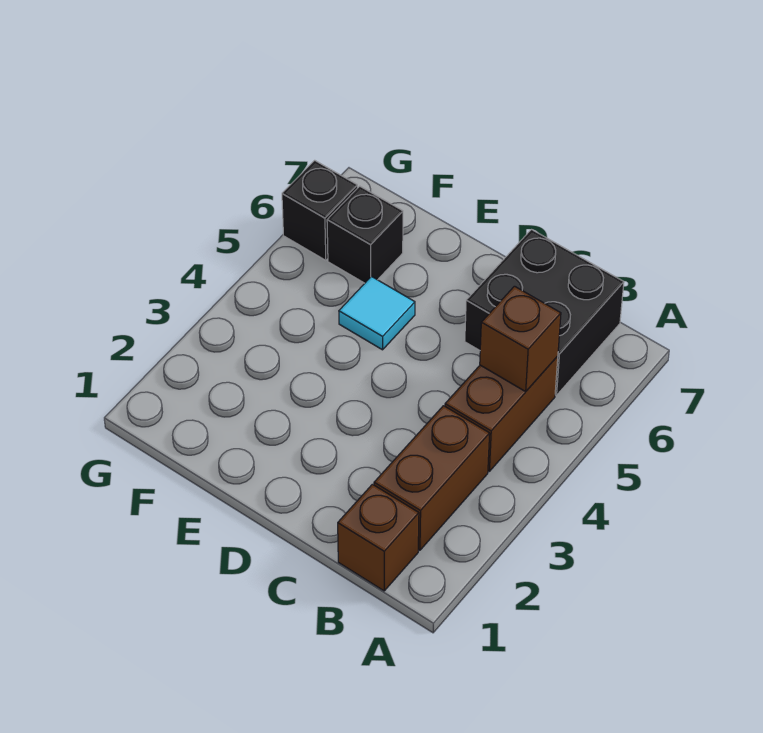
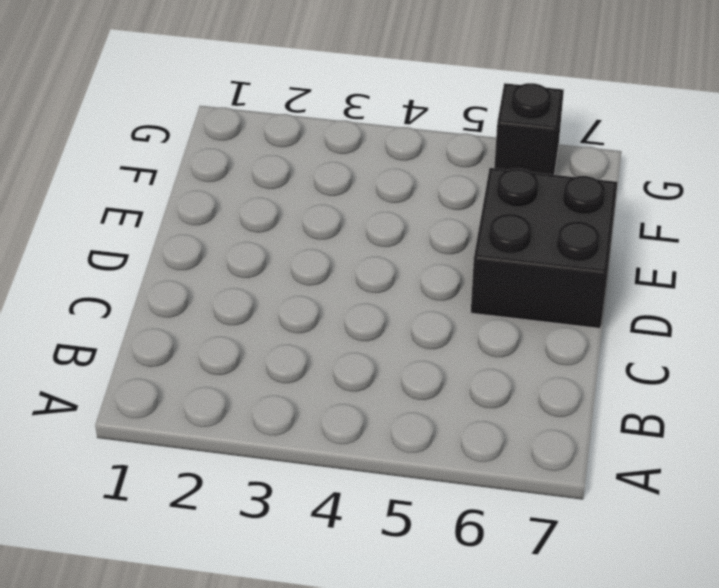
black 2x2 brick [471,168,618,328] -> black 2x2 brick moved to [465,230,624,395]
none -> brown 1x1 brick [338,484,419,591]
none -> brown 1x2 brick [374,406,490,550]

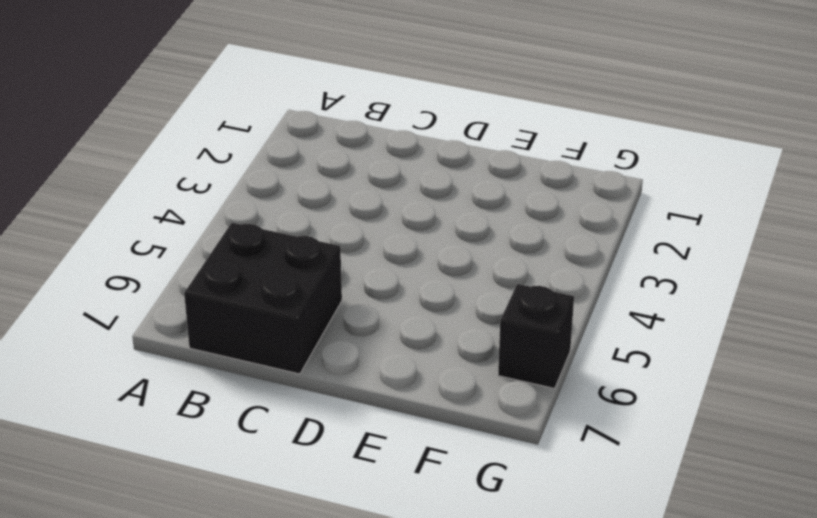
none -> brown 1x1 brick [338,484,419,591]
none -> brown 1x2 brick [374,406,490,550]

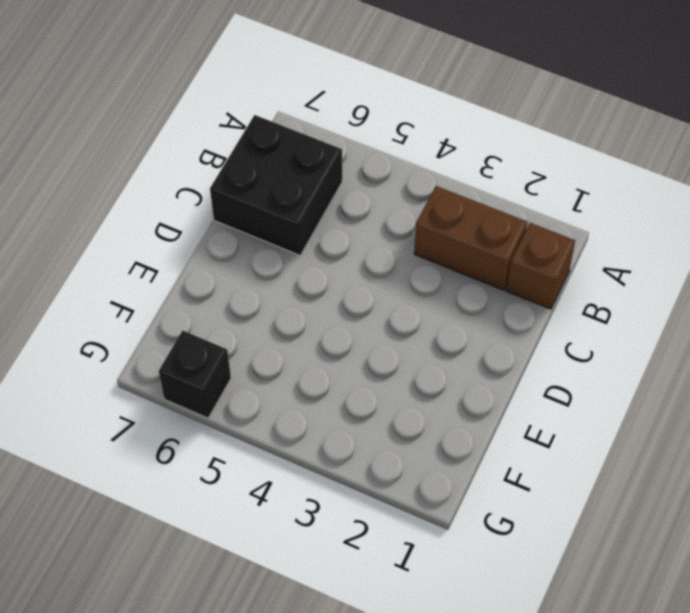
none -> brown 1x2 brick [445,356,558,471]
none -> cyan 1x1 tile [339,277,415,350]

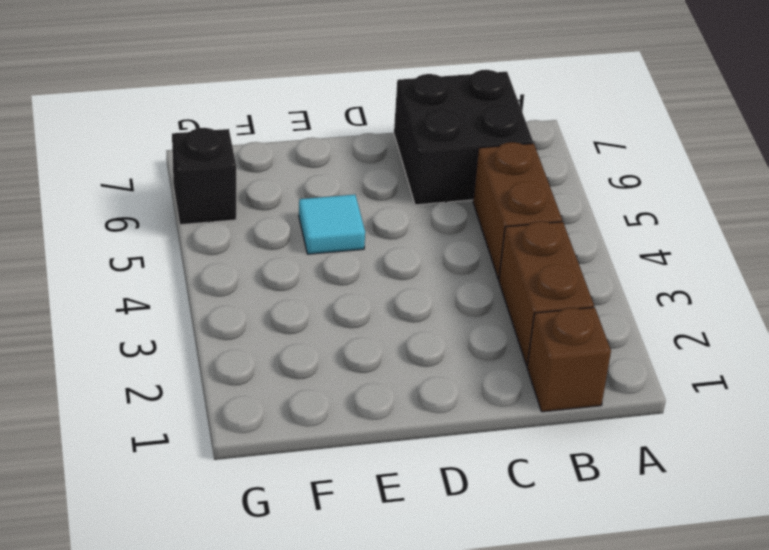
none -> black 1x1 brick [327,186,403,283]
none -> brown 1x1 brick [480,286,561,392]

